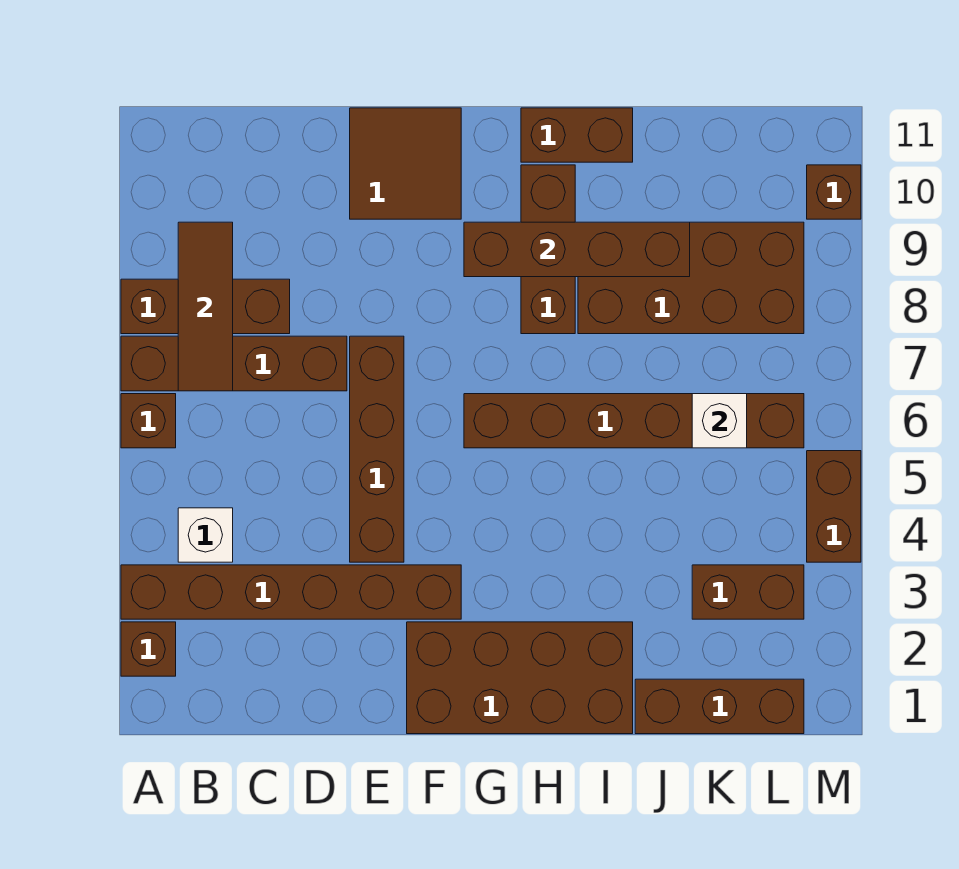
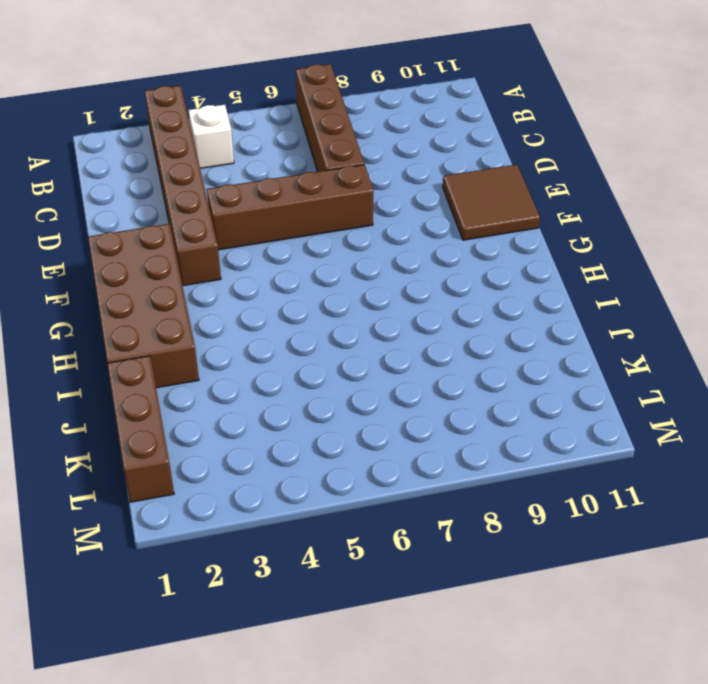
none -> brown 1x1 brick [121,622,176,676]
none -> brown 1x1 brick [121,394,176,448]
none -> brown 1x3 brick [121,279,290,334]

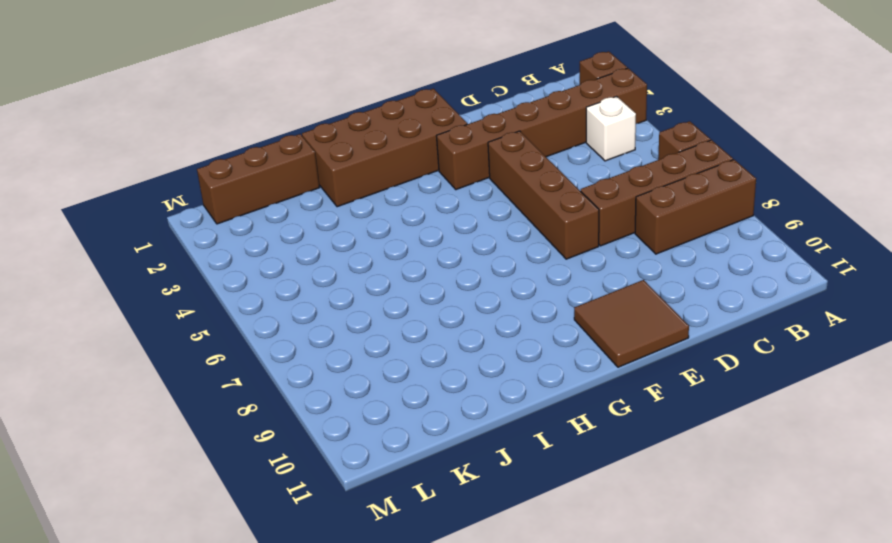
none -> brown 1x6 brick [464,394,804,448]
none -> brown 1x3 brick [521,165,575,334]
none -> brown 1x2 brick [521,108,633,162]

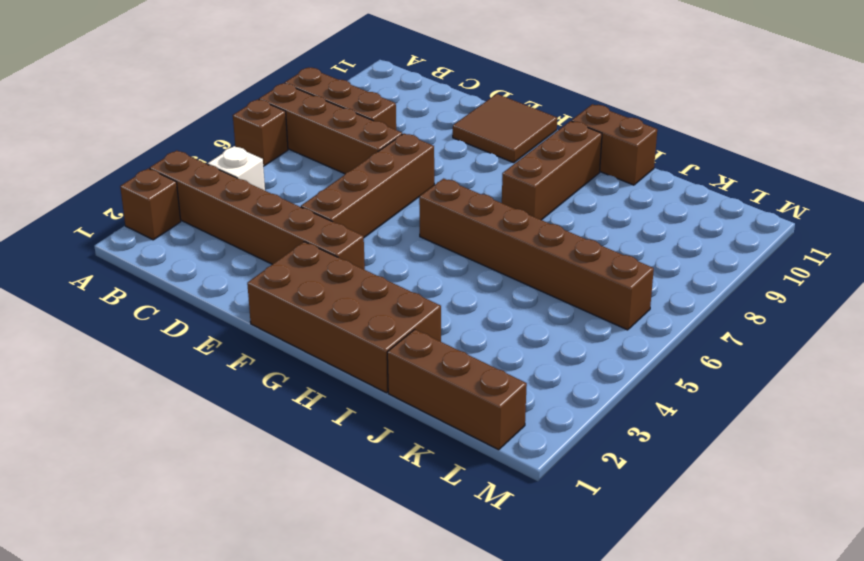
none -> brown 2x4 brick [578,222,804,334]
none -> brown 1x2 brick [692,565,804,619]
none -> brown 1x2 brick [807,451,861,562]

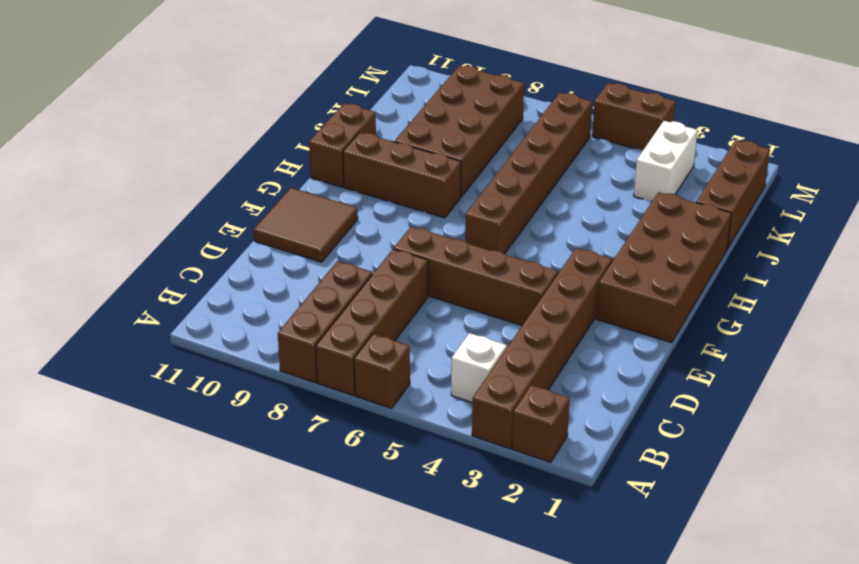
white 1x2 brick [634,121,698,202] -> brown 1x2 brick [692,565,804,619]
none -> brown 1x1 brick [807,165,861,219]
none -> brown 1x3 tile [178,222,233,391]
none -> brown 1x4 brick [464,222,690,277]

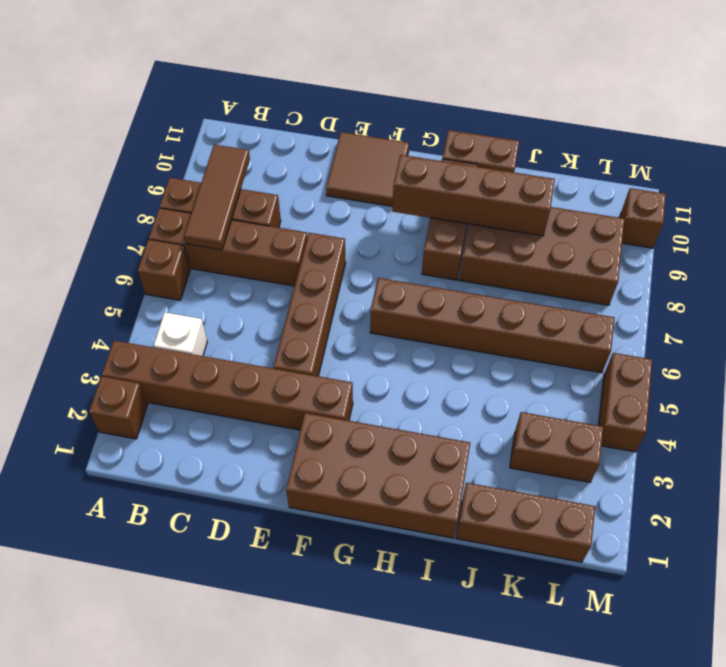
none -> white 1x1 brick [692,394,747,448]

